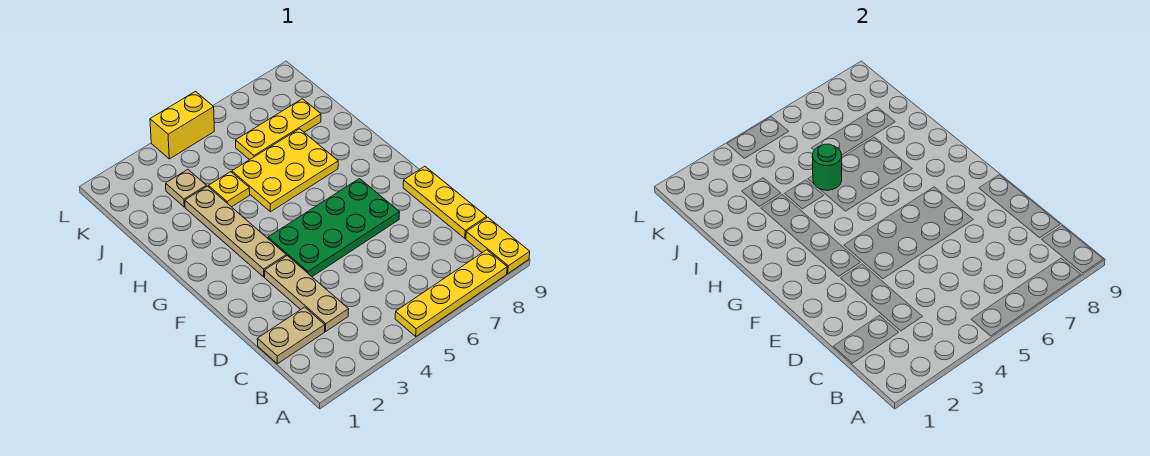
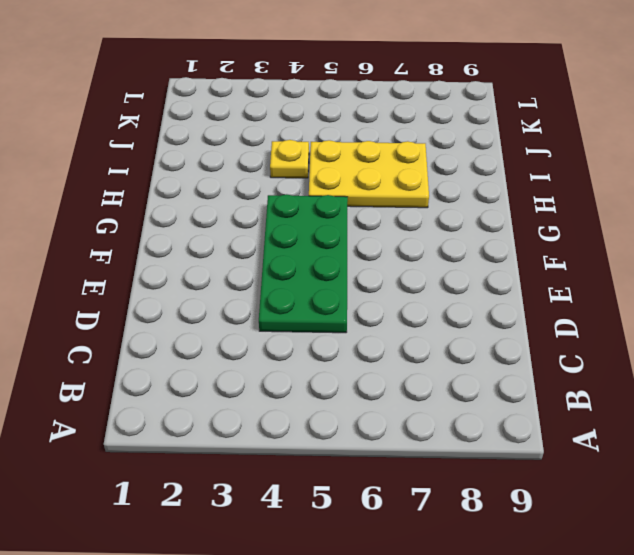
green 2x4 plate [259,194,348,333] -> green 2x4 plate turned to [268,179,400,277]
none -> yellow 1x4 plate [395,250,507,336]
none -> yellow 1x2 plate [466,217,530,273]
none -> tan 1x2 plate [257,307,325,364]

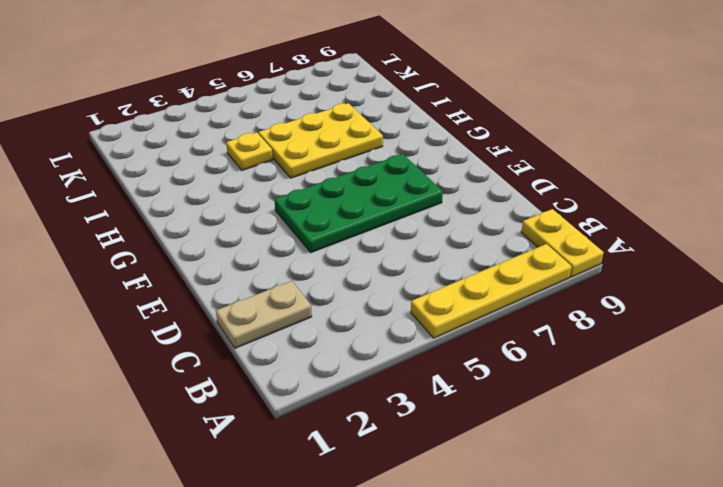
none -> tan 1x3 plate [265,256,349,331]
none -> yellow 1x3 plate [403,166,487,238]
none -> tan 1x4 plate [185,186,286,277]

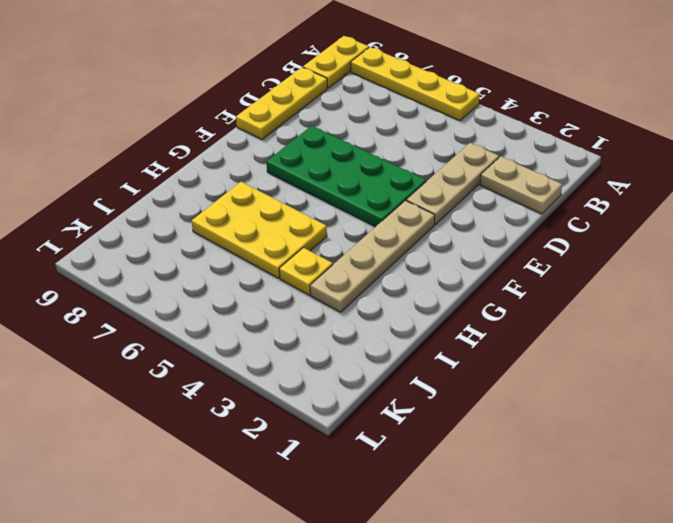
none -> tan 1x1 plate [166,170,206,207]
none -> yellow 1x3 plate [236,99,321,160]
none -> yellow 1x2 brick [150,92,214,159]

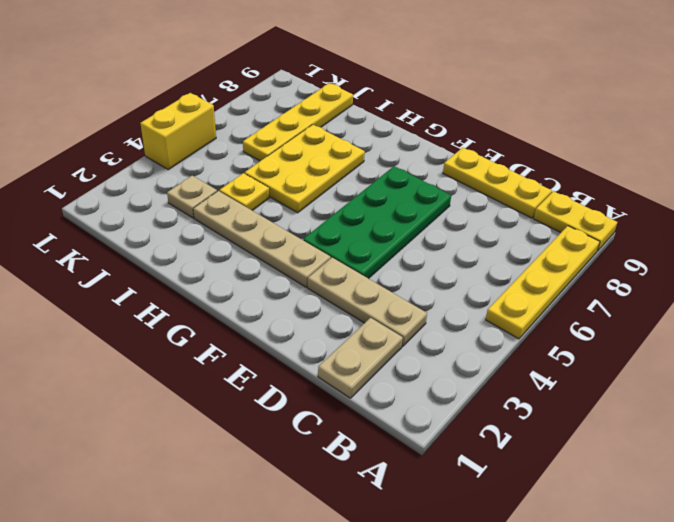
yellow 1x4 plate [243,83,353,161] -> yellow 1x3 plate [236,99,321,160]
none -> green 1x1 round brick [812,144,842,190]

